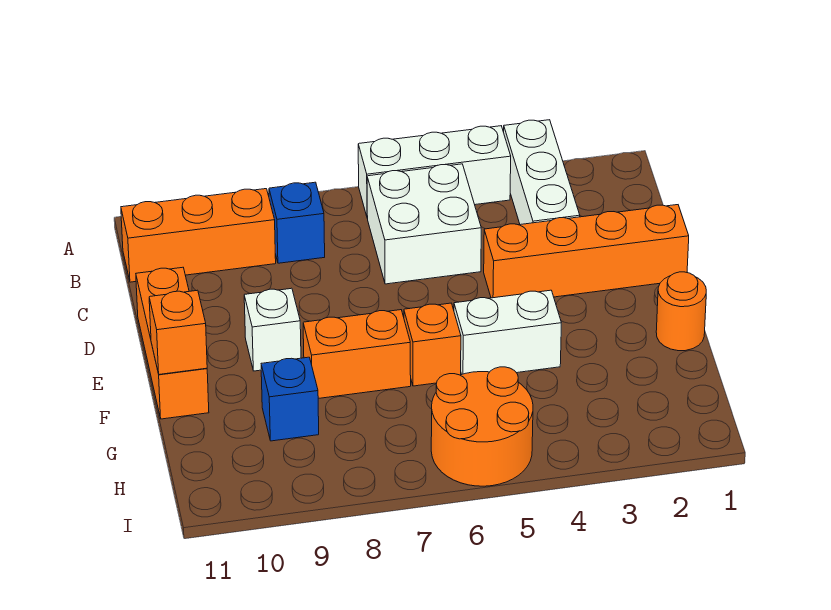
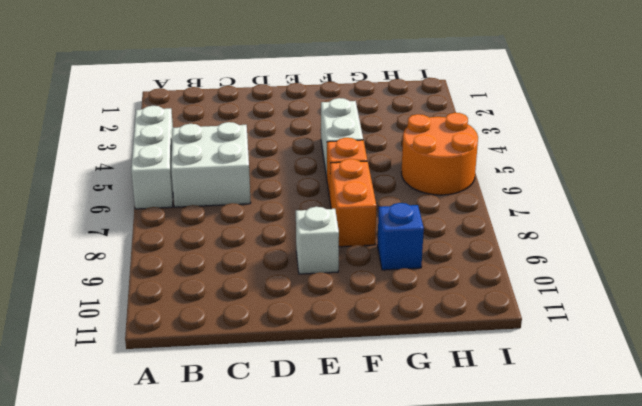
none -> white 1x3 brick [504,120,580,225]
none -> blue 1x1 brick [269,182,325,263]
none -> orange 1x3 brick [121,189,276,282]

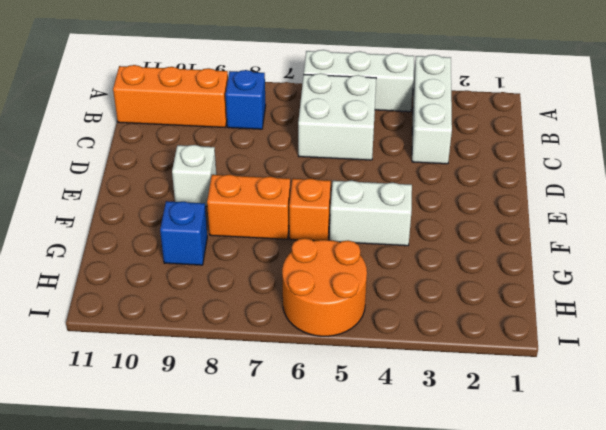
none -> orange 1x4 brick [484,205,689,298]
none -> orange 1x3 brick [136,267,209,419]
none -> orange 1x1 round brick [656,272,706,351]

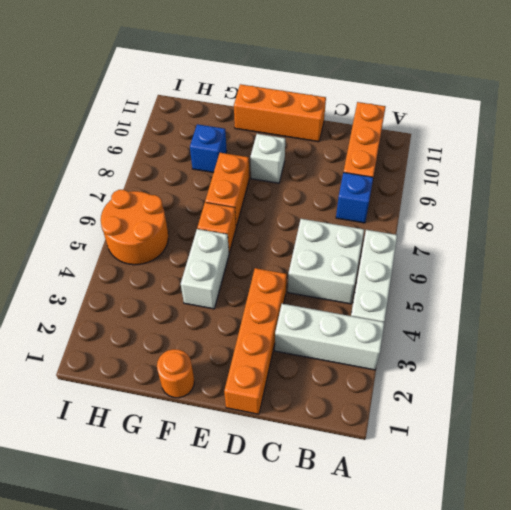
none -> orange 1x1 brick [149,290,207,374]

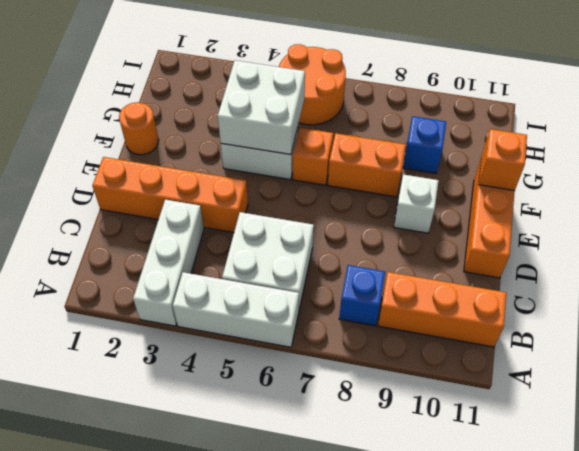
white 2x2 brick [218,60,305,155] -> none

